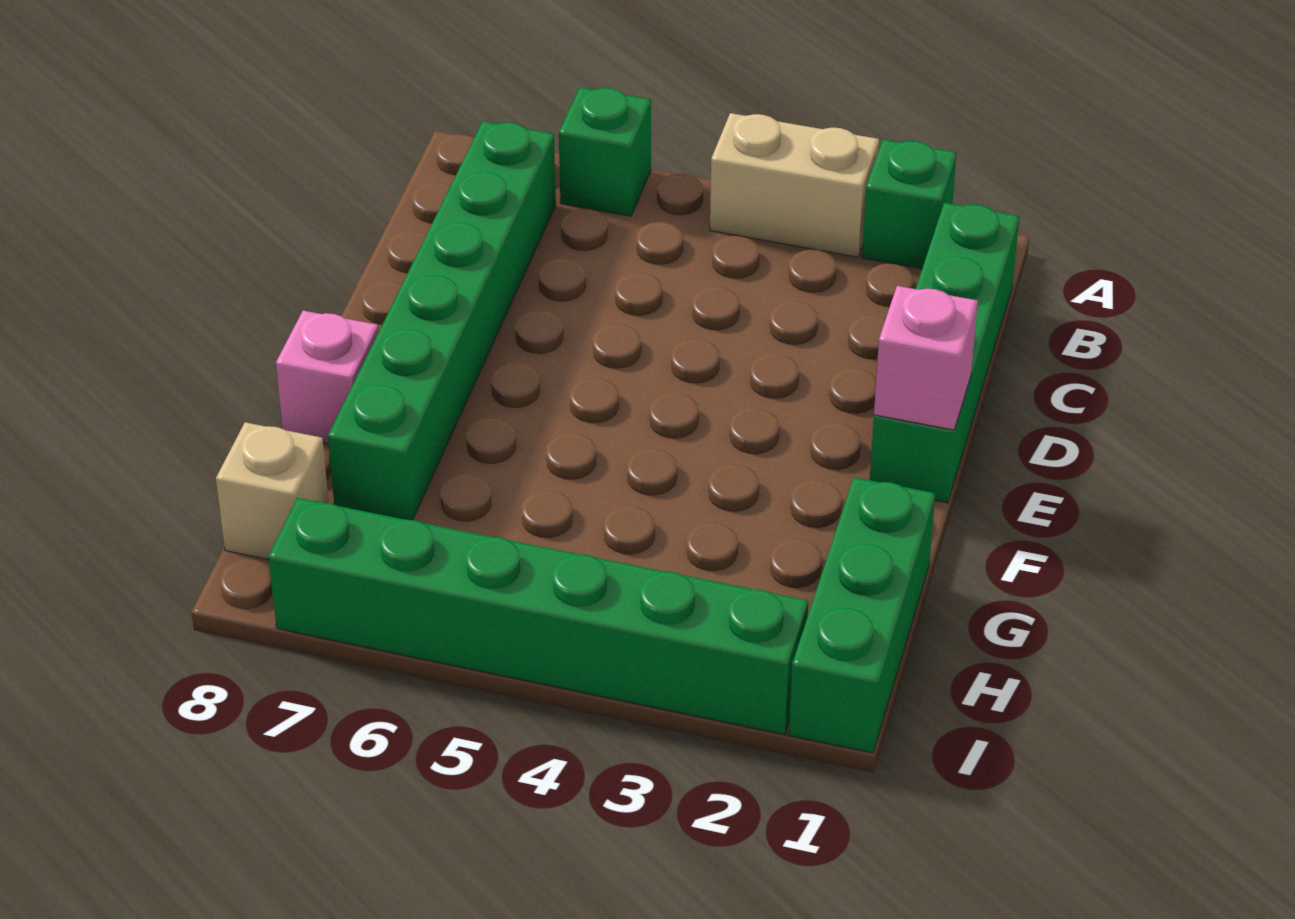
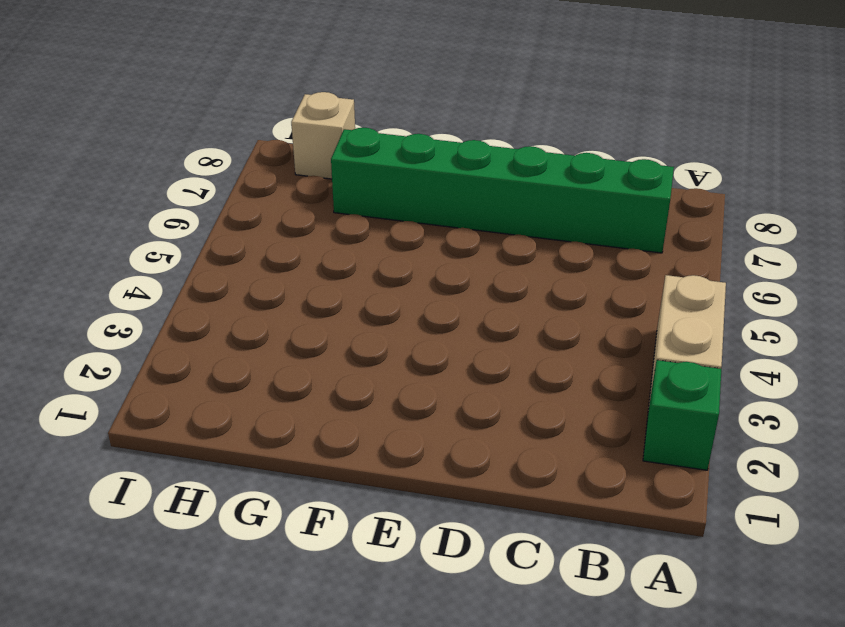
none -> green 1x1 brick [559,87,651,216]
none -> green 1x4 brick [870,203,1019,503]

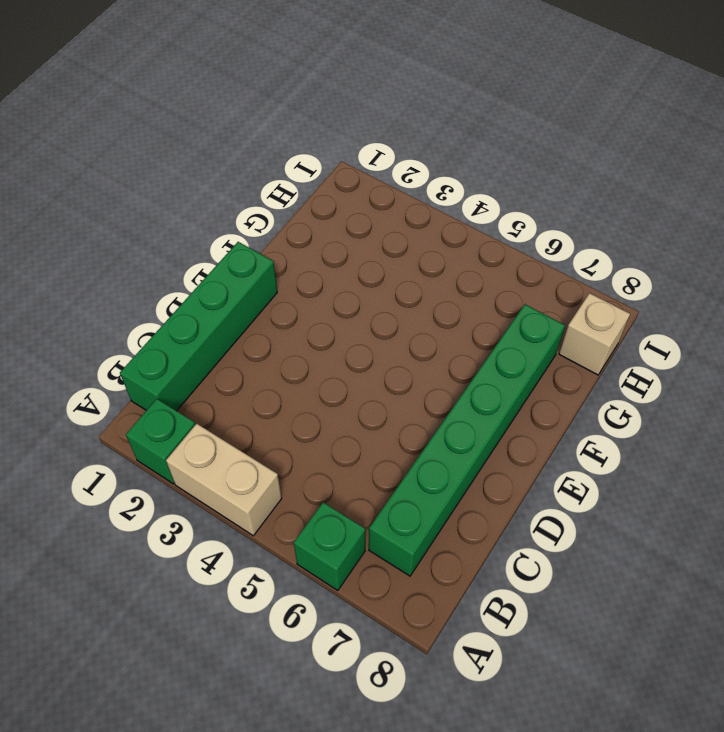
none -> pink 1x1 brick [276,311,379,444]
none -> green 1x3 brick [789,477,935,753]

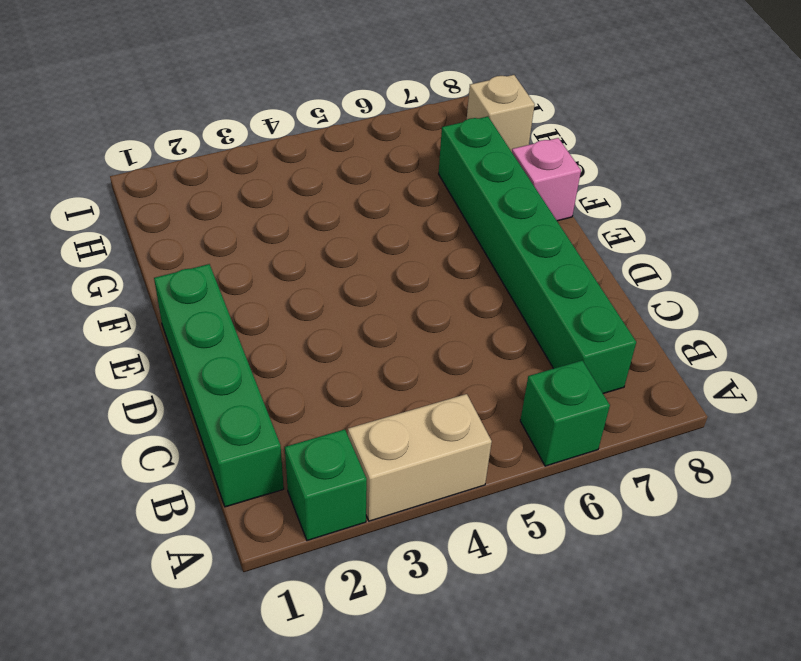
none -> green 1x3 brick [789,477,935,753]
none -> green 1x6 brick [268,498,808,734]

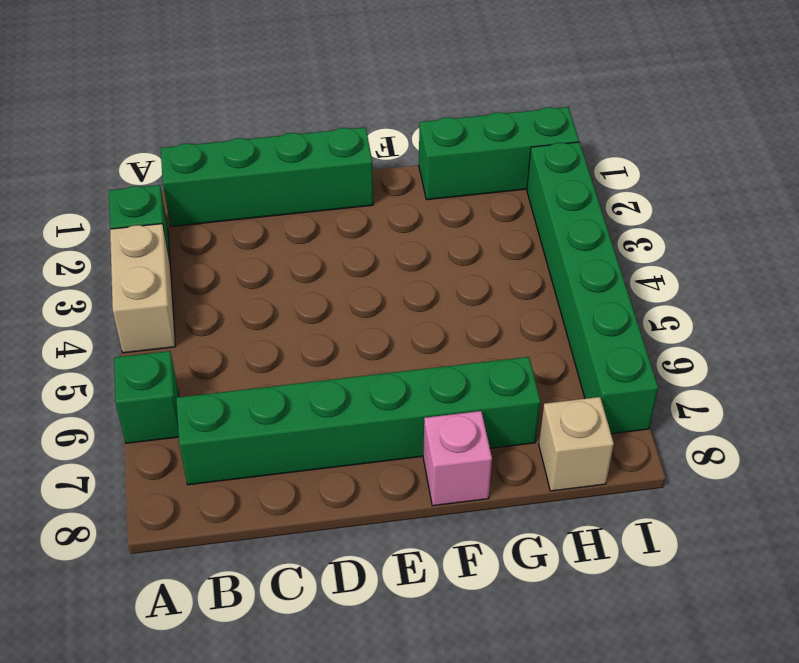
none -> pink 1x1 brick [874,286,978,430]

